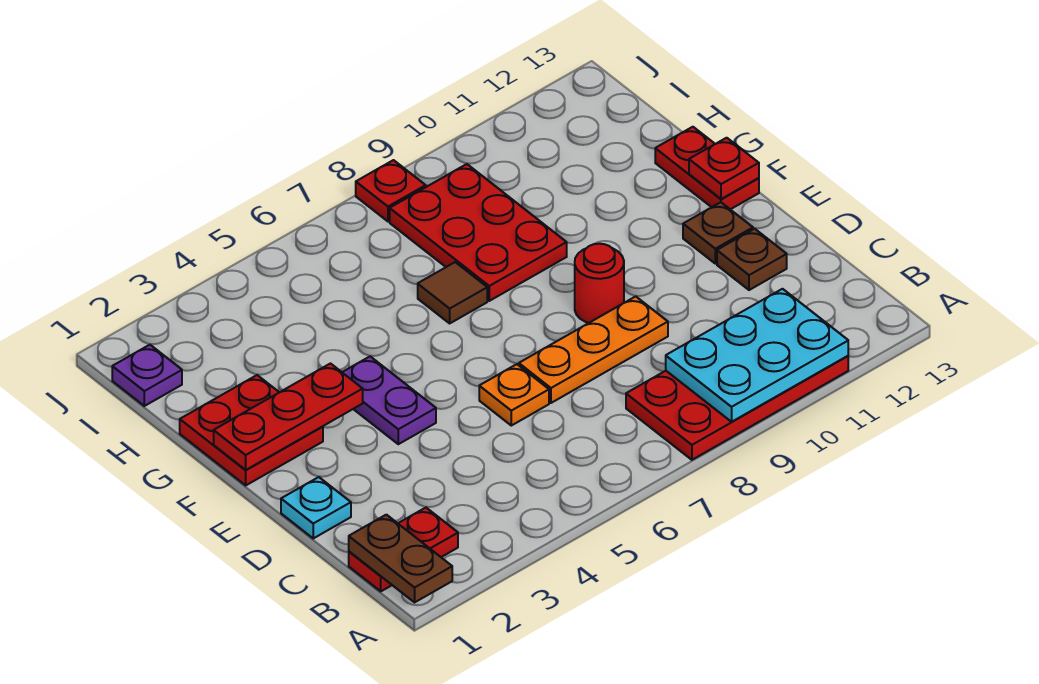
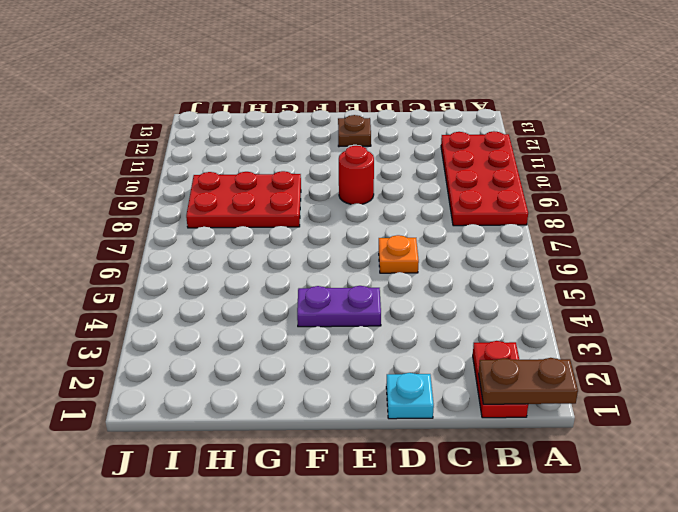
none -> orange 1x3 plate [519,296,668,403]
none -> brown 1x1 plate [717,229,787,290]
none -> red 2x2 plate [180,375,323,485]

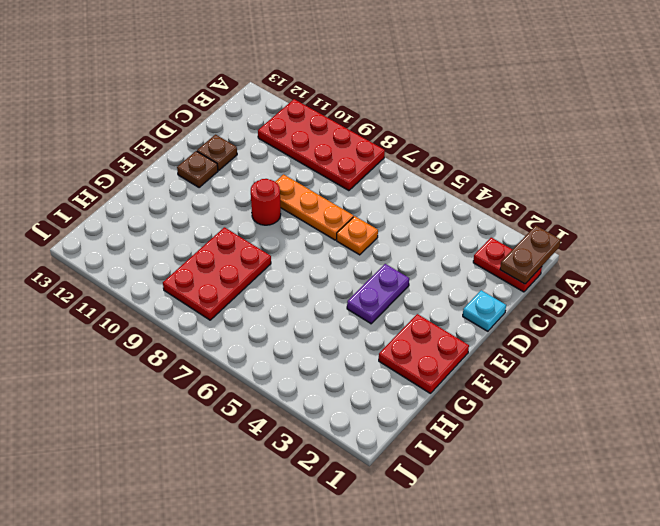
none -> red 1x2 plate [655,127,759,209]
none -> brown 1x1 tile [418,262,487,323]
none -> purple 1x1 plate [112,345,182,406]

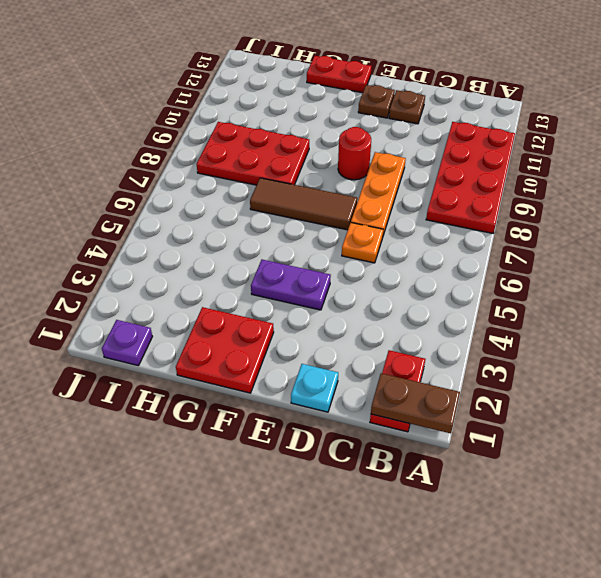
brown 1x3 tile [250,178,357,230] -> brown 1x1 tile [418,262,487,323]
none -> red 1x1 plate [356,160,426,221]
none -> cyan 2x3 plate [666,289,848,422]
none -> red 1x3 plate [214,364,363,470]

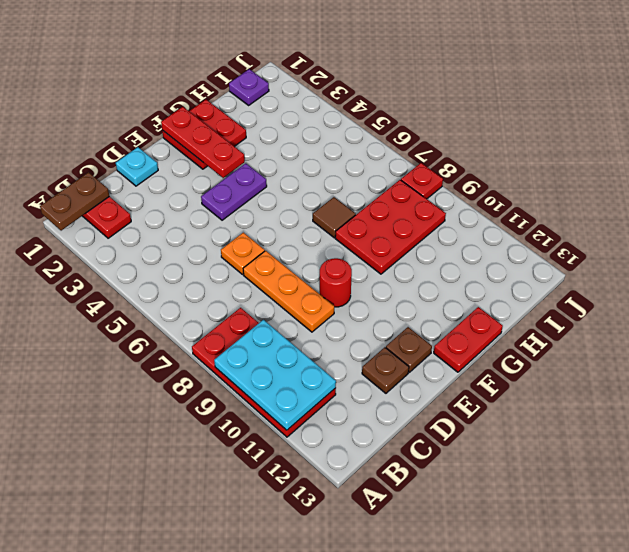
none -> red 1x1 plate [689,138,759,199]

